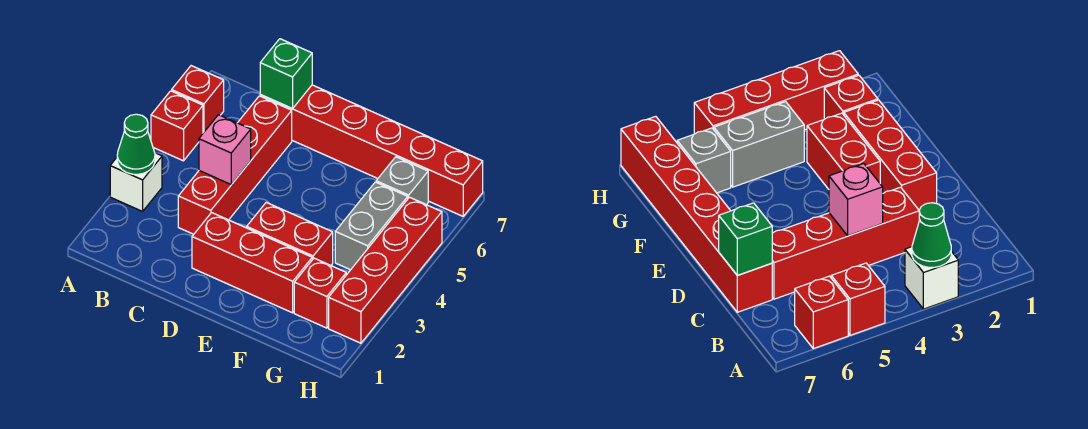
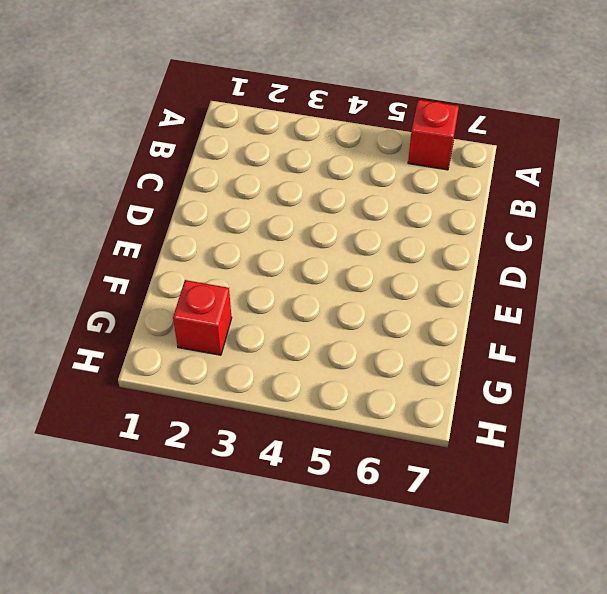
none -> white 1x1 brick [110,153,162,211]
none -> red 1x1 brick [151,91,203,161]
none -> red 1x4 brick [178,96,292,234]

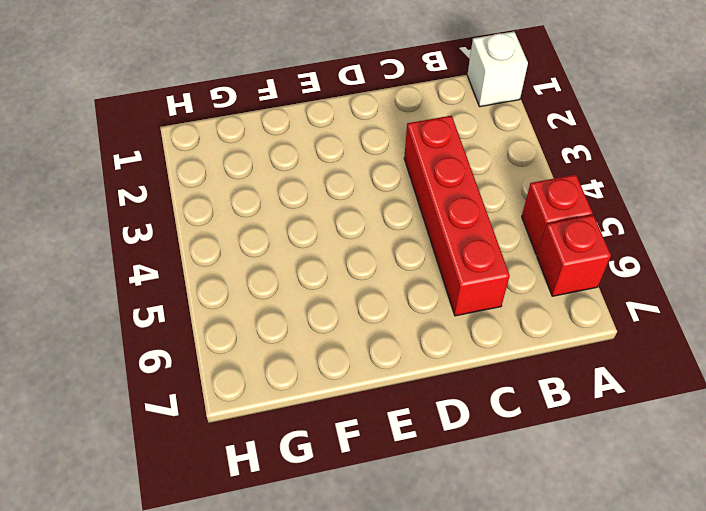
white 1x1 brick [467,32,528,107] -> white 1x1 brick moved to [110,153,162,211]
none -> red 1x6 brick [260,85,483,216]
none -> red 1x3 brick [192,213,312,313]
none -> red 1x2 brick [247,202,333,265]

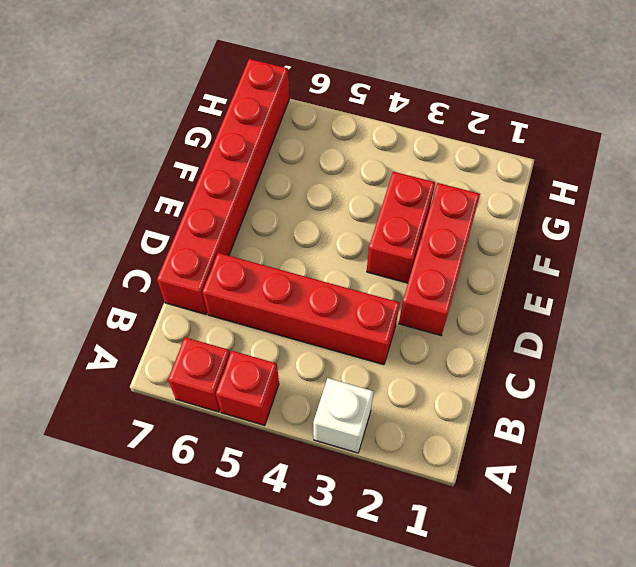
none -> red 1x1 brick [294,258,346,328]
none -> grey 1x2 brick [335,182,408,270]
none -> grey 1x1 brick [376,157,428,205]

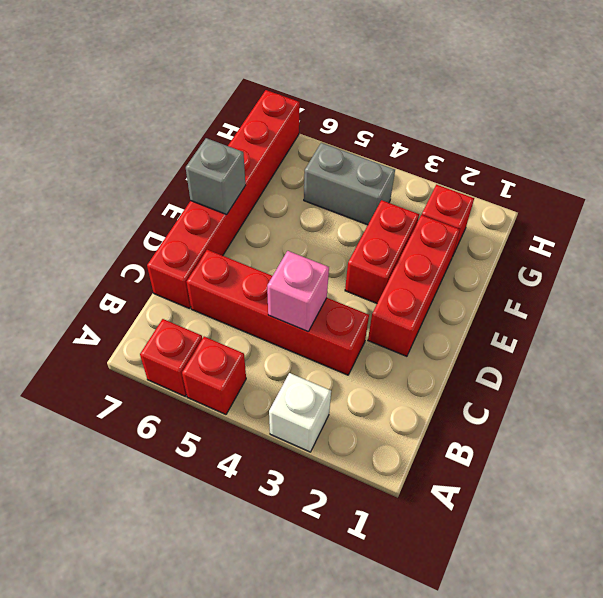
grey 1x1 brick [186,138,246,214] -> grey 1x1 brick moved to [376,157,428,205]
none -> red 1x4 brick [329,197,442,343]
none -> green 1x1 cone [117,114,155,174]
none -> green 1x1 brick [260,39,312,109]

